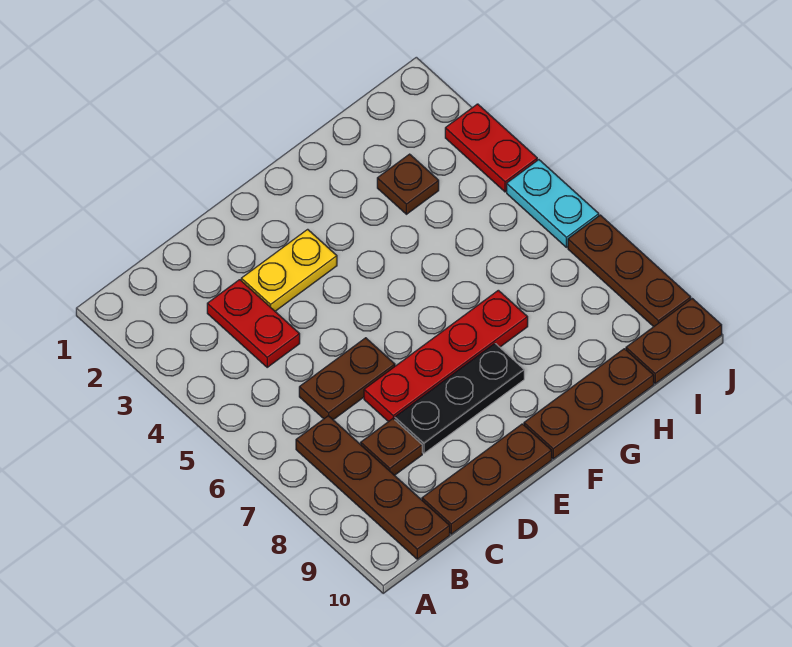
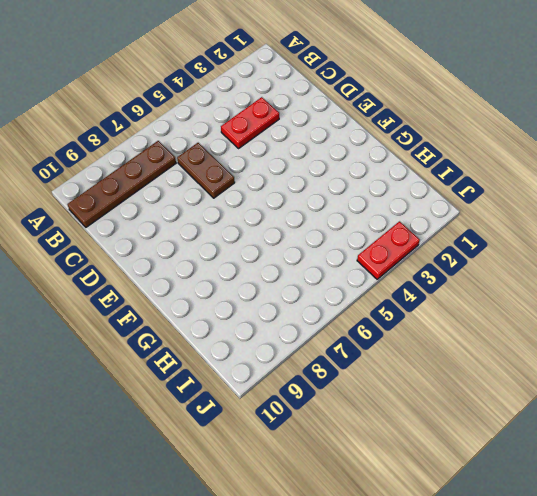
none -> brown 1x1 plate [361,419,422,475]
none -> brown 1x3 plate [422,424,552,534]
none -> yellow 1x2 plate [241,229,337,311]

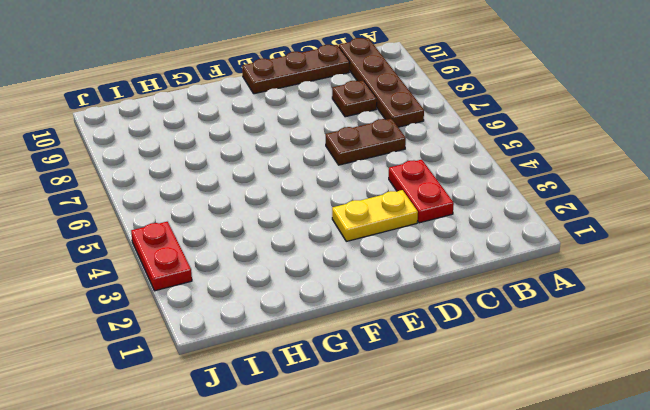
none -> red 1x4 plate [364,290,528,422]
none -> black 1x3 plate [395,343,524,453]
none -> brown 1x3 plate [524,349,654,459]

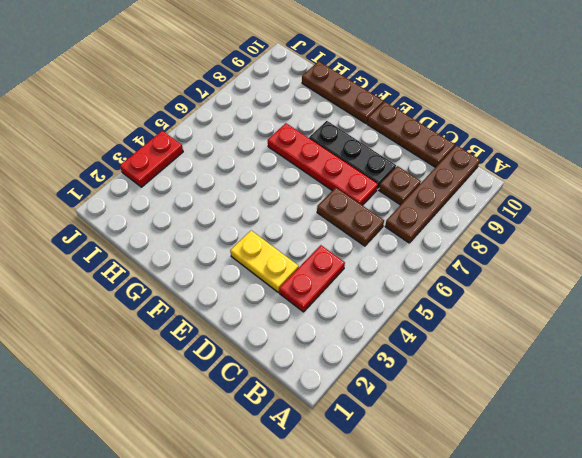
none -> brown 1x1 plate [377,154,439,214]
none -> brown 1x2 plate [626,299,722,384]
none -> cyan 1x2 plate [507,160,599,247]

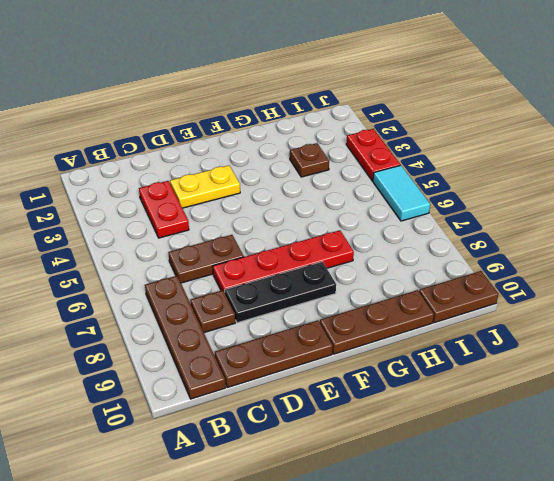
cyan 1x2 tile [373,165,430,221] -> cyan 1x2 plate [507,160,599,247]
none -> brown 1x3 plate [568,215,691,327]

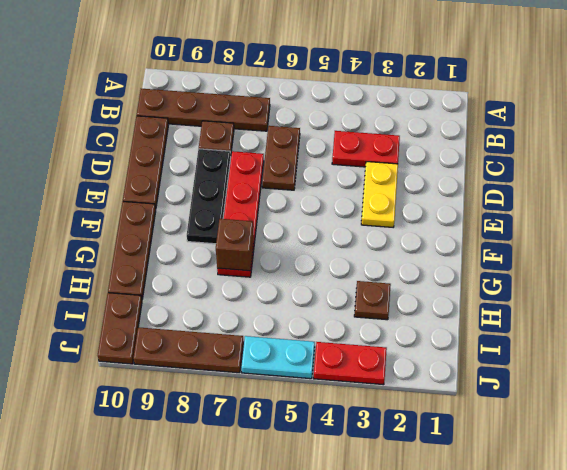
brown 1x1 brick [216,219,254,271] -> none

